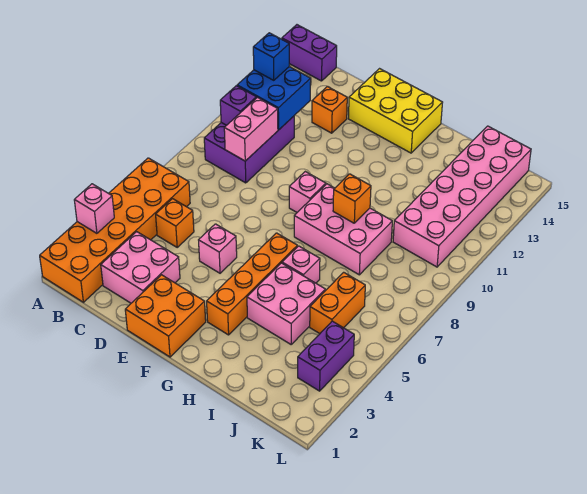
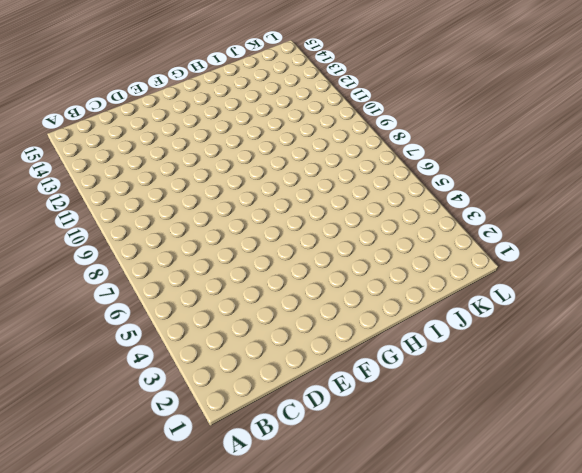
none -> orange 2x6 brick [40,158,190,302]
none -> purple 1x2 brick [282,25,337,81]
none -> purple 2x3 brick [204,116,294,183]

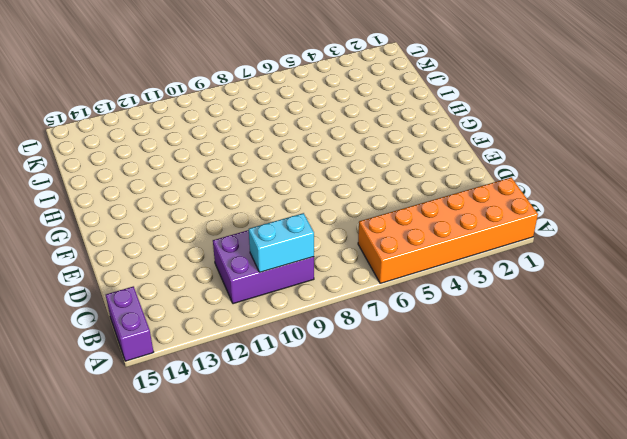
cyan 1x2 brick [249,213,314,272] -> purple 1x1 brick [220,86,256,125]
none -> pink 2x2 brick [101,232,180,303]
none -> orange 1x1 brick [156,199,194,247]
none -> orange 1x1 brick [312,87,347,133]

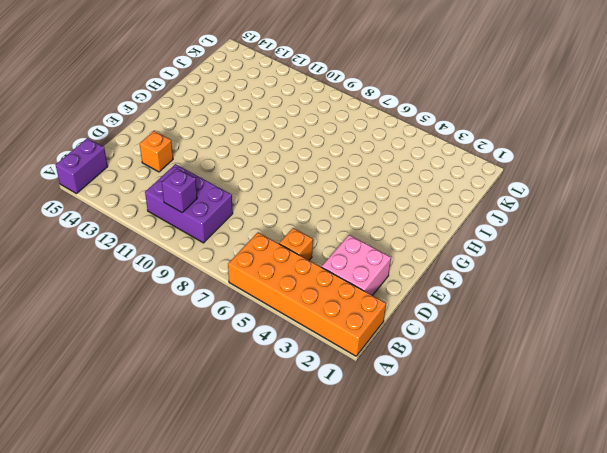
none -> orange 2x2 brick [125,275,206,357]
none -> pink 1x1 brick [199,224,237,273]
none -> yellow 2x3 brick [348,69,443,153]

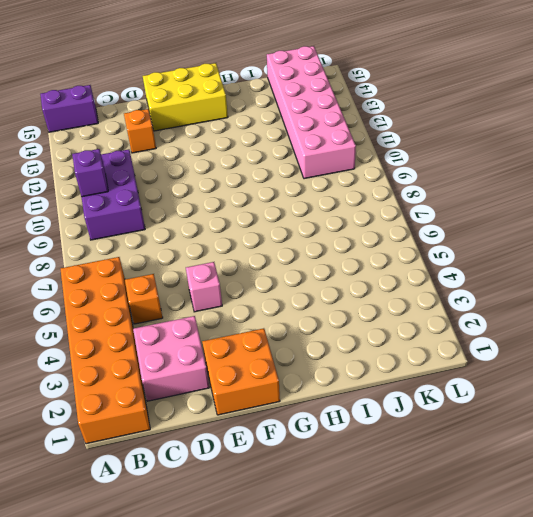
none -> pink 1x1 brick [289,172,326,212]
none -> orange 1x4 brick [207,233,297,335]
none -> pink 2x3 brick [294,184,392,275]

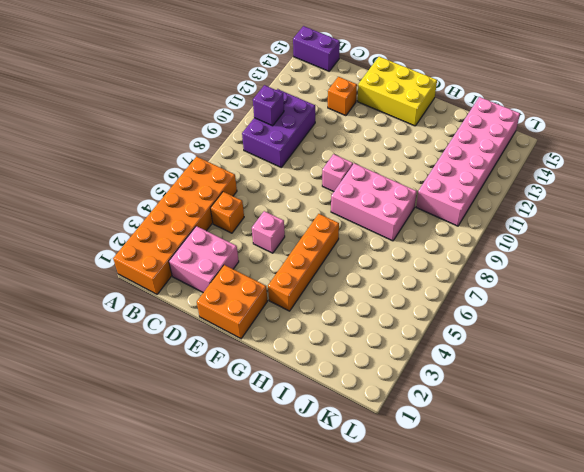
none -> pink 2x2 brick [247,263,325,344]
none -> pink 1x1 brick [282,246,320,283]
none -> orange 1x2 brick [310,272,365,334]

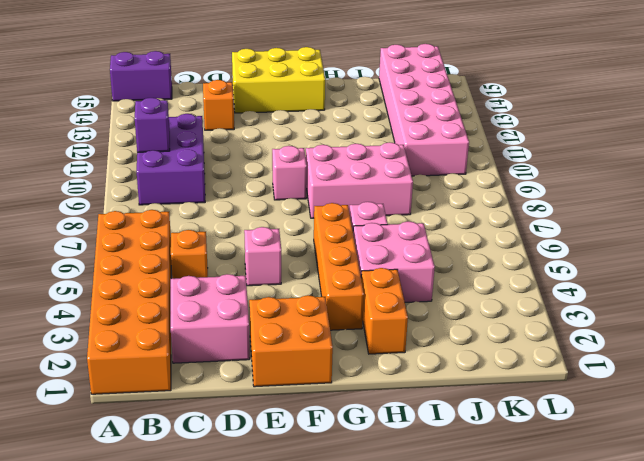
orange 1x2 brick [361,268,408,354] -> orange 1x2 brick moved to [310,272,365,334]
none -> purple 1x2 brick [298,321,354,391]
none -> pink 1x1 brick [74,184,114,233]
none -> blue 2x2 brick [237,67,311,130]

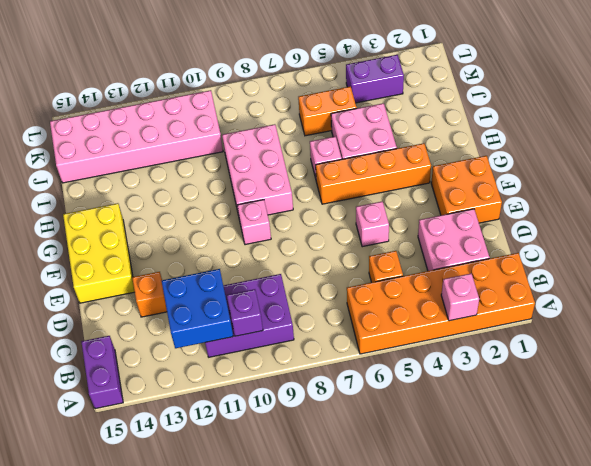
none -> pink 1x2 brick [224,98,278,161]
none -> orange 1x1 brick [333,174,371,223]
none -> blue 1x1 brick [253,33,289,80]

